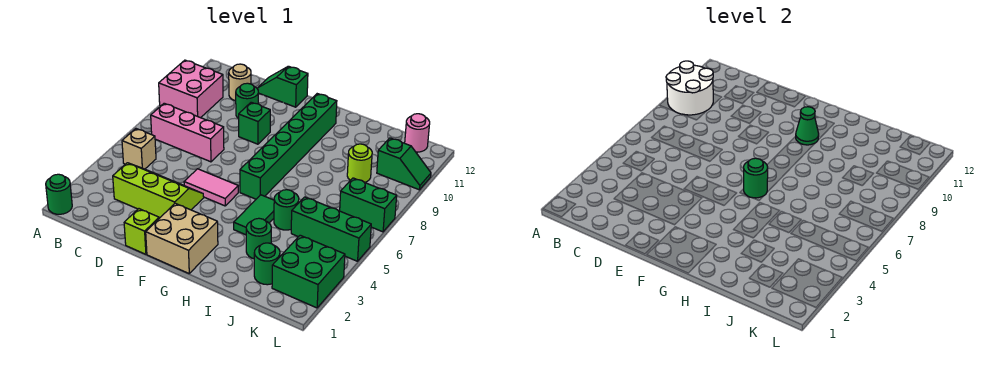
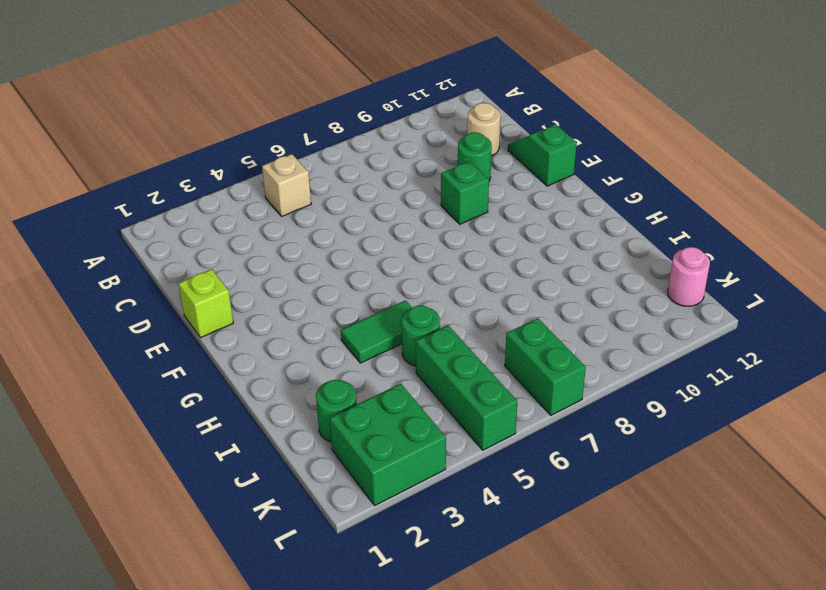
none -> green 1x1 round brick [46,174,72,214]
none -> pink 2x2 brick [159,60,223,118]
none -> pink 1x3 brick [151,103,224,162]

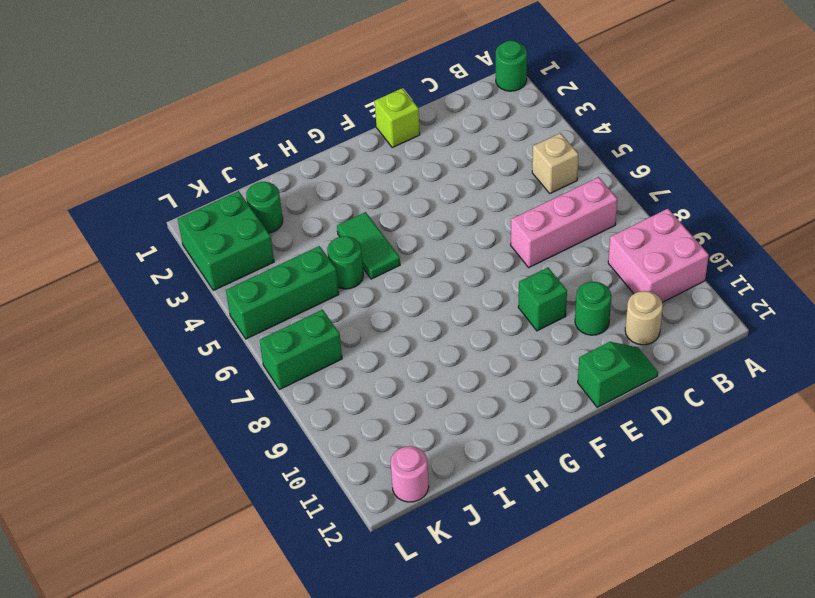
none -> lime 2x3 slope [113,163,204,218]
none -> pink 1x2 tile [184,169,238,206]
none -> tan 2x2 brick [146,203,218,273]

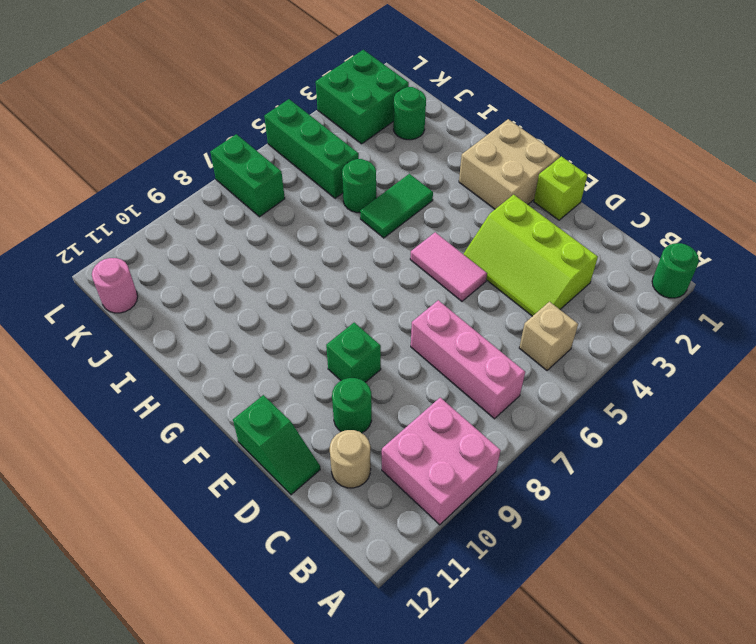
none -> green 1x6 brick [240,94,337,199]
none -> green 1x1 round brick [246,218,271,259]
none -> lime 1x1 round brick [347,144,372,182]

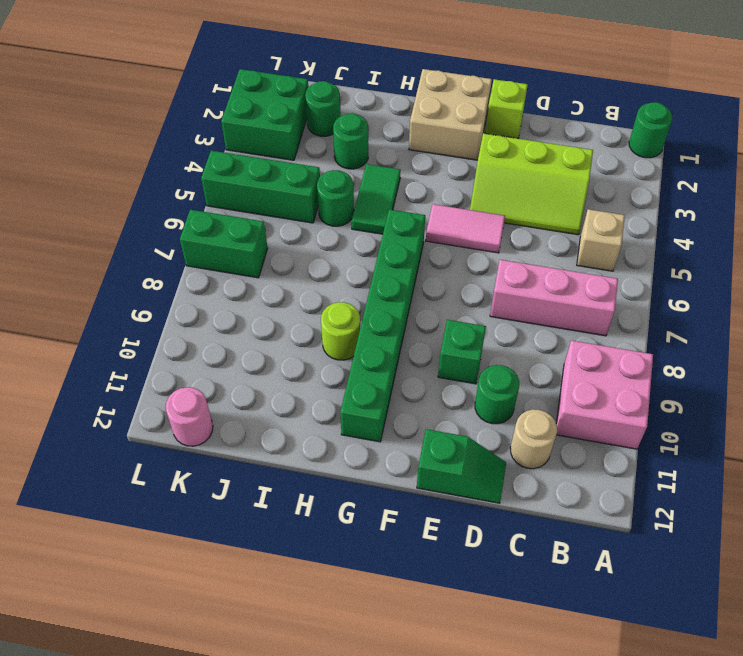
lime 1x1 round brick [321,302,360,360] -> lime 1x1 round brick moved to [347,144,372,182]
none -> green 1x2 slope [377,138,431,190]
none -> white 2x2 round brick [666,61,713,115]
none -> green 1x1 round brick [744,158,768,198]

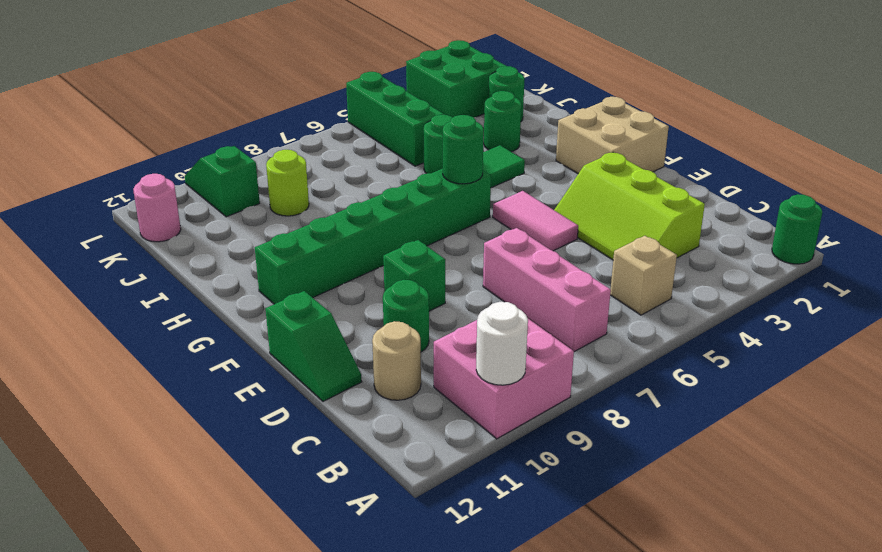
white 1x1 round brick [476,302,528,385] -> white 2x2 round brick [666,61,713,115]
none -> lime 1x1 brick [124,209,159,254]
none -> green 1x2 brick [340,178,397,232]
none -> green 1x1 cone [796,107,819,145]

